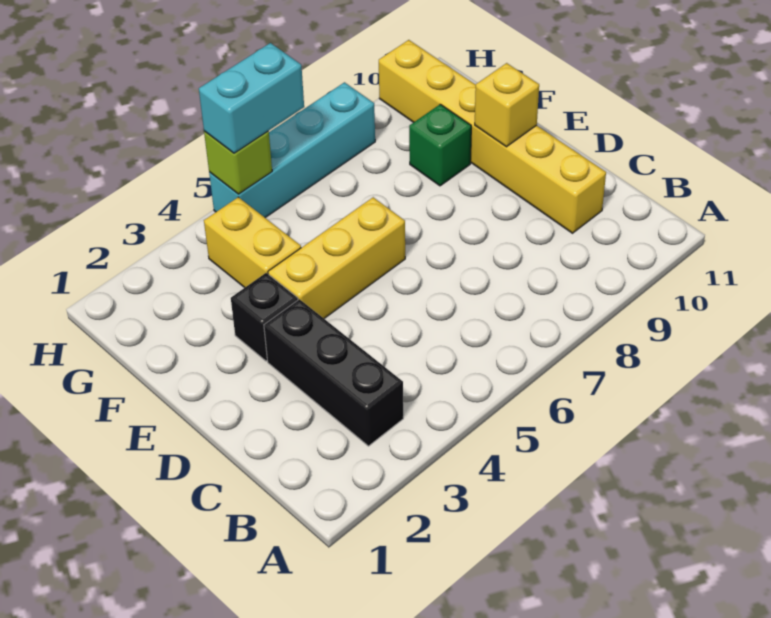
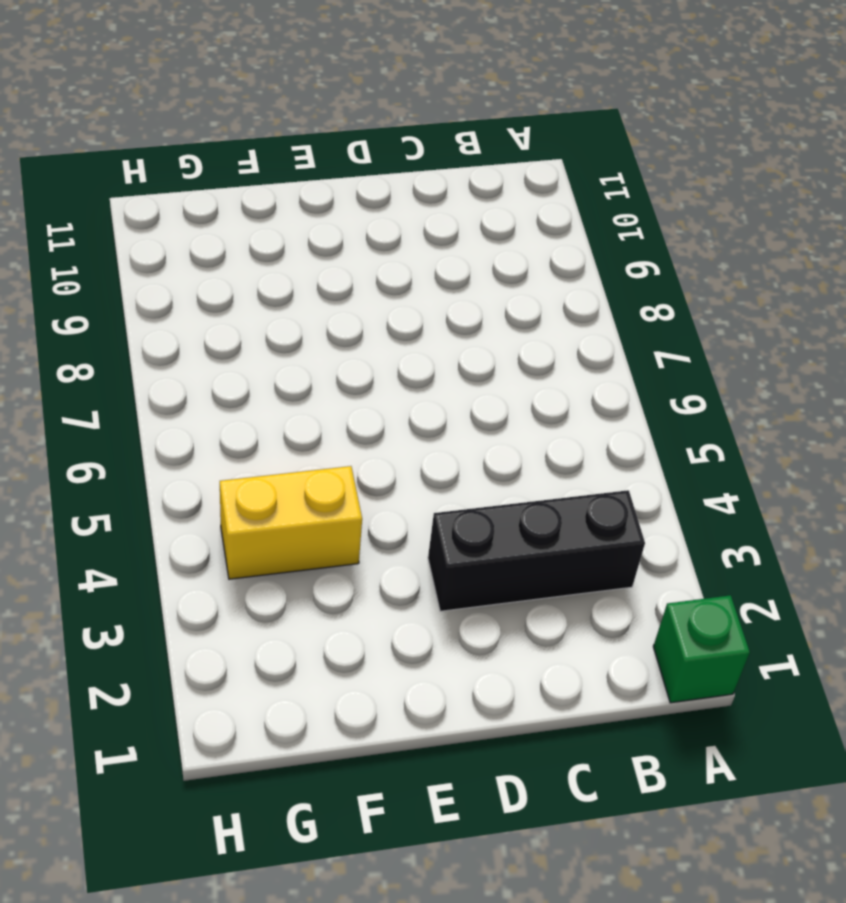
green 1x1 brick [653,595,750,703] -> green 1x1 brick moved to [409,104,471,186]
none -> yellow 1x6 brick [379,40,606,233]
none -> black 1x1 brick [231,273,298,361]

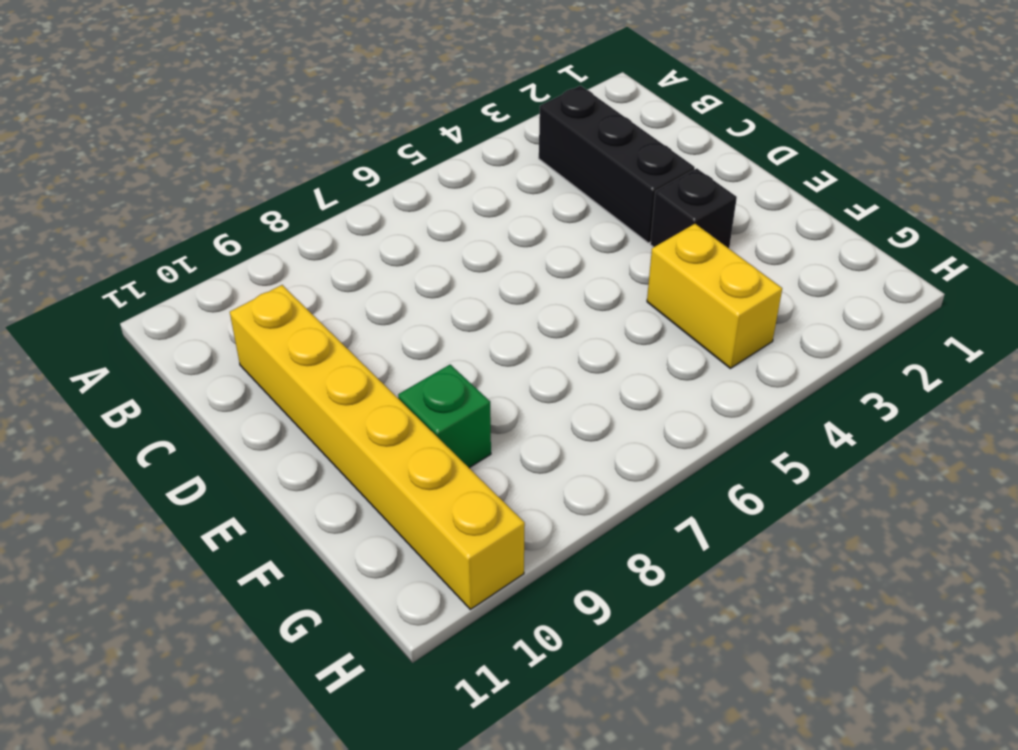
none -> yellow 1x3 brick [268,197,405,318]
none -> cyan 1x4 brick [209,82,375,218]

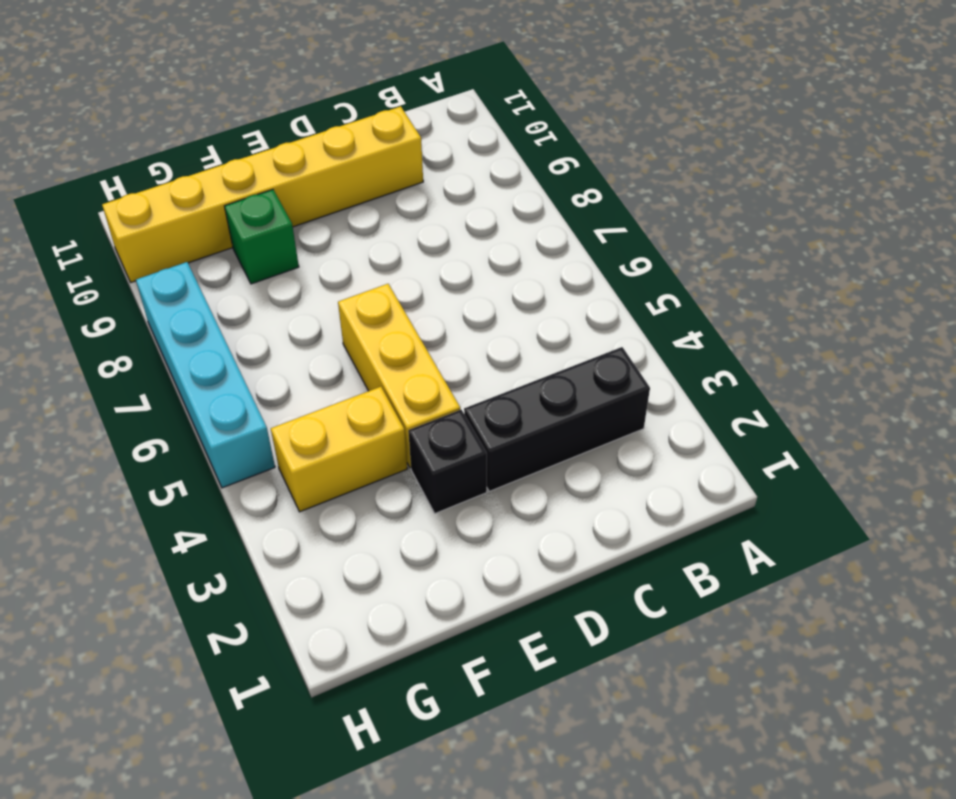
none -> yellow 1x1 brick [475,63,539,147]
none -> lime 1x1 brick [204,131,272,194]

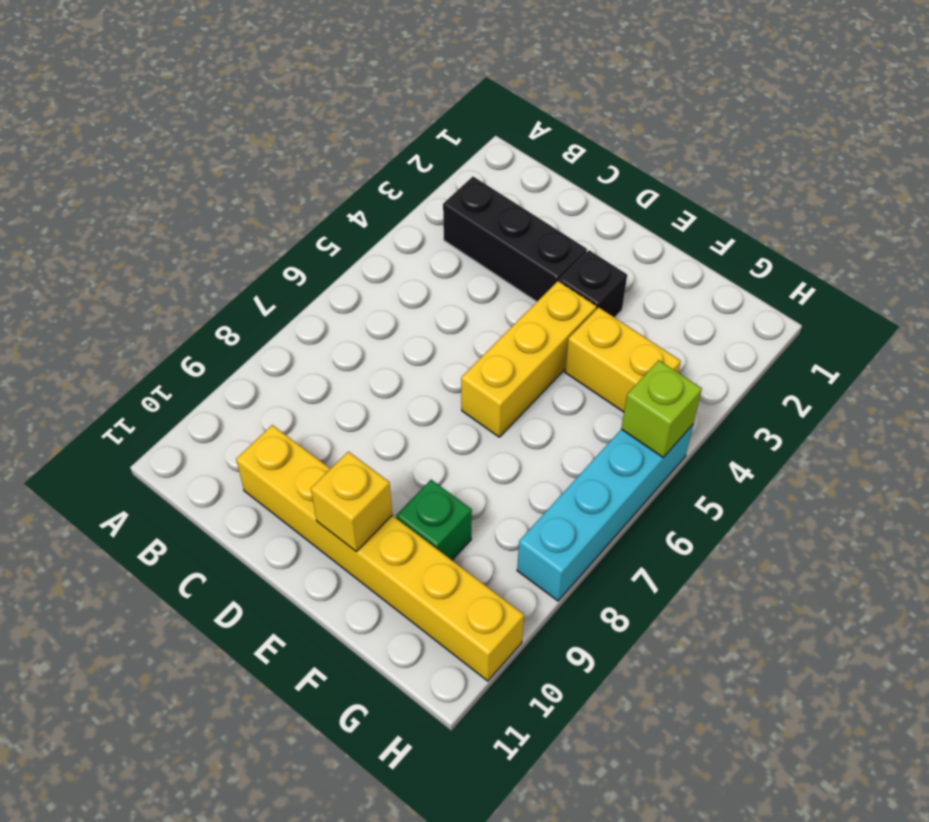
none -> cyan 1x2 brick [199,43,304,153]

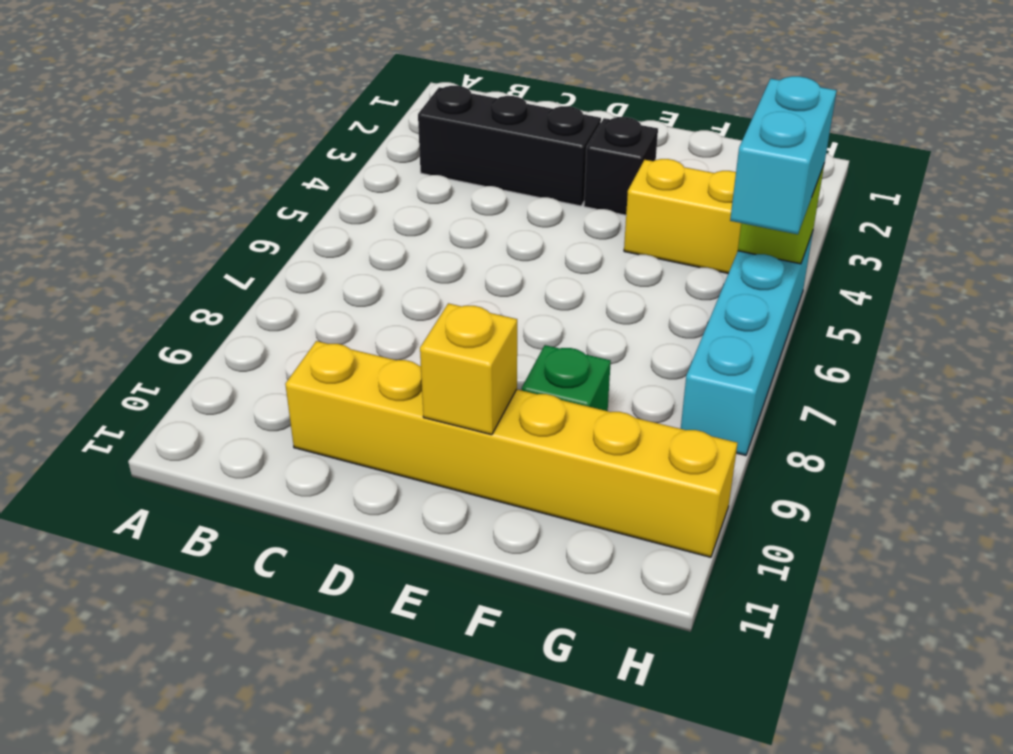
none -> yellow 1x3 brick [268,197,405,318]

